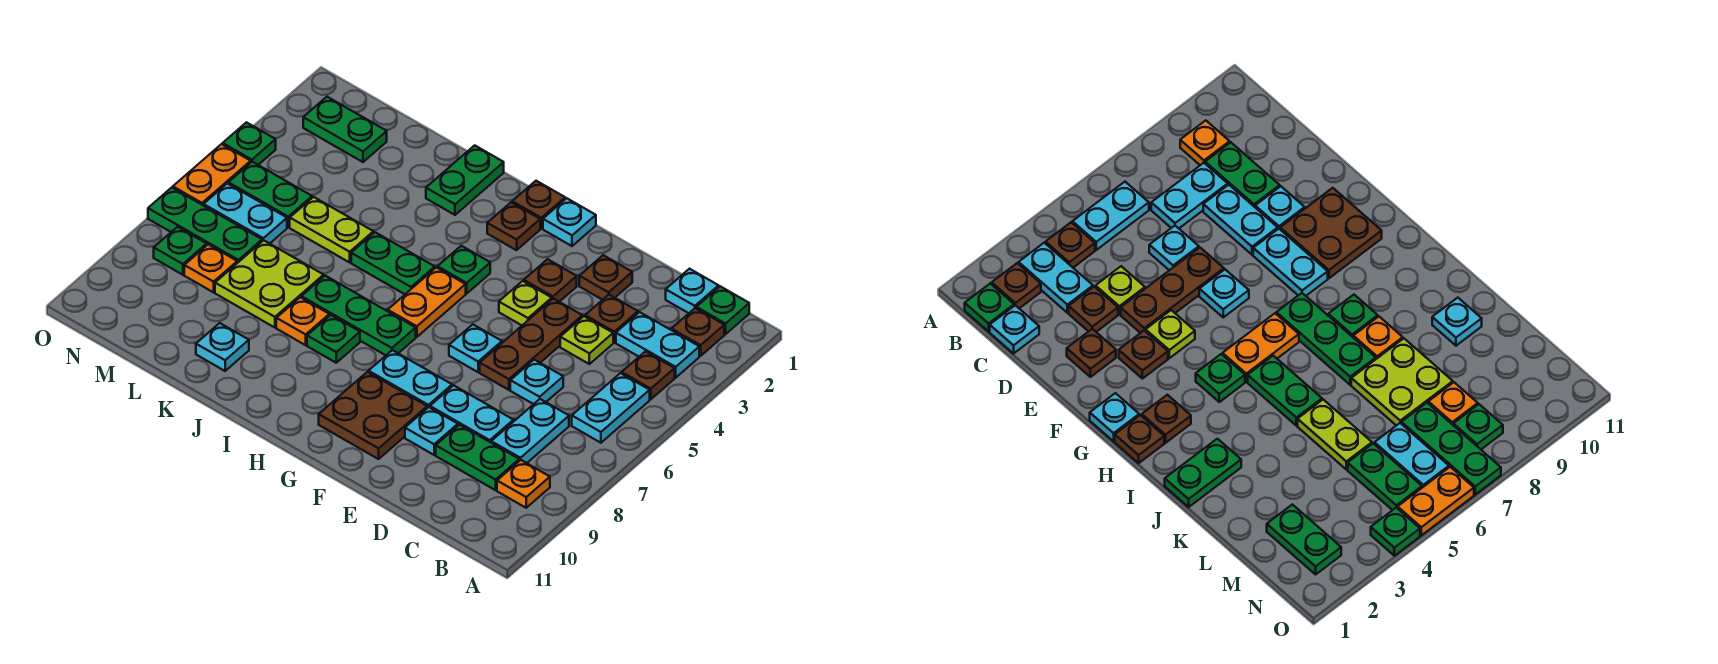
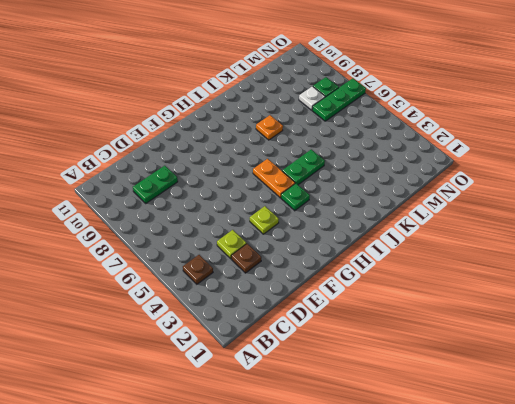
white 1x1 plate [299,86,325,110] -> orange 1x1 plate [184,245,237,292]
none -> green 1x1 plate [696,286,749,334]
none -> brown 1x1 plate [671,308,724,356]
none -> cyan 1x2 plate [616,312,699,378]
none -> cyan 1x2 plate [572,373,650,443]

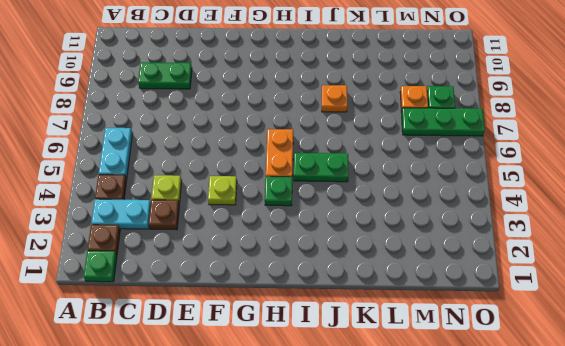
none -> orange 1x1 plate [497,460,550,508]
none -> cyan 1x1 plate [666,269,719,313]
none -> cyan 1x2 plate [491,399,569,463]
none -> cyan 1x1 plate [510,360,563,404]

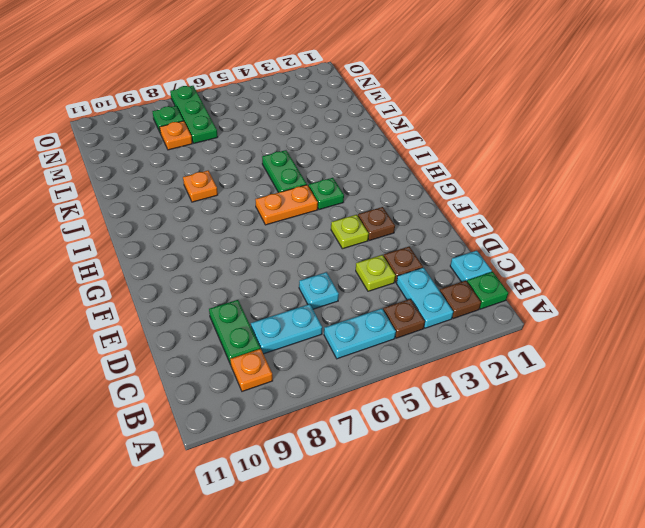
none -> cyan 1x2 plate [430,385,514,442]
none -> brown 1x1 plate [579,255,632,300]
none -> brown 1x3 plate [480,299,583,390]
none -> cyan 1x1 plate [405,407,458,455]

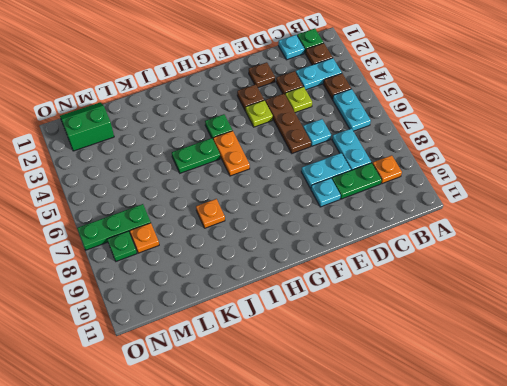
green 2x2 slope [60,102,114,151] -> green 1x2 plate [303,97,387,162]
none -> cyan 1x1 plate [449,324,502,372]
none -> cyan 1x2 plate [369,350,452,408]
none -> brown 2x2 plate [319,372,427,459]
none -> cyan 1x1 plate [543,198,596,246]

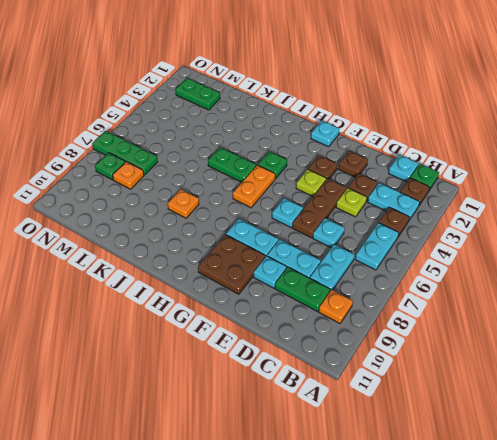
none -> brown 1x1 plate [512,181,565,228]
none -> brown 1x1 plate [487,202,540,250]
none -> green 1x3 plate [301,276,416,355]
none -> green 1x1 plate [307,315,360,363]

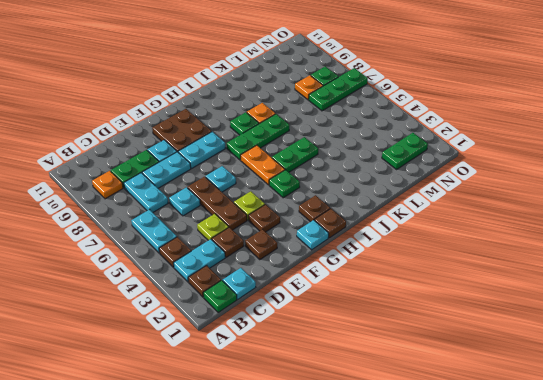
none -> green 1x2 plate [426,145,504,215]
none -> lime 1x2 plate [290,197,373,262]
none -> lime 2x2 plate [215,240,324,328]
none -> cyan 1x1 plate [196,323,249,371]

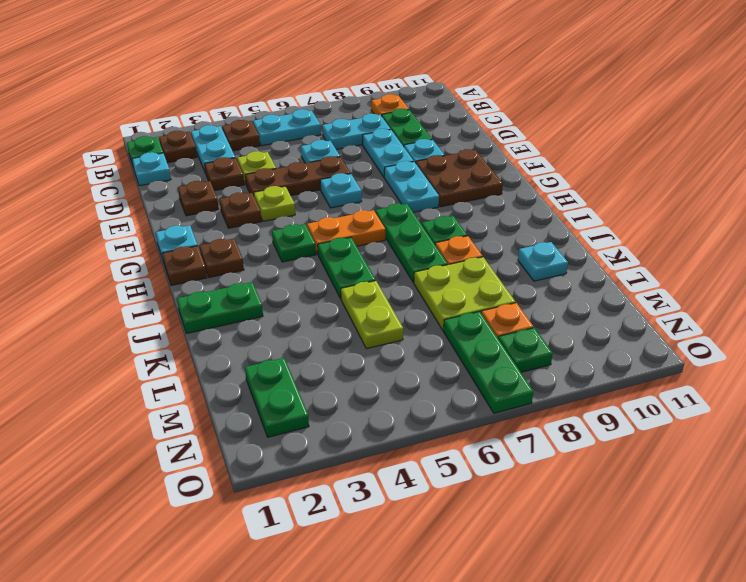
none -> green 1x2 plate [228,162,312,227]
none -> cyan 1x2 plate [204,183,287,244]
none -> green 1x1 plate [223,122,276,165]
none -> orange 1x2 plate [173,144,251,206]

